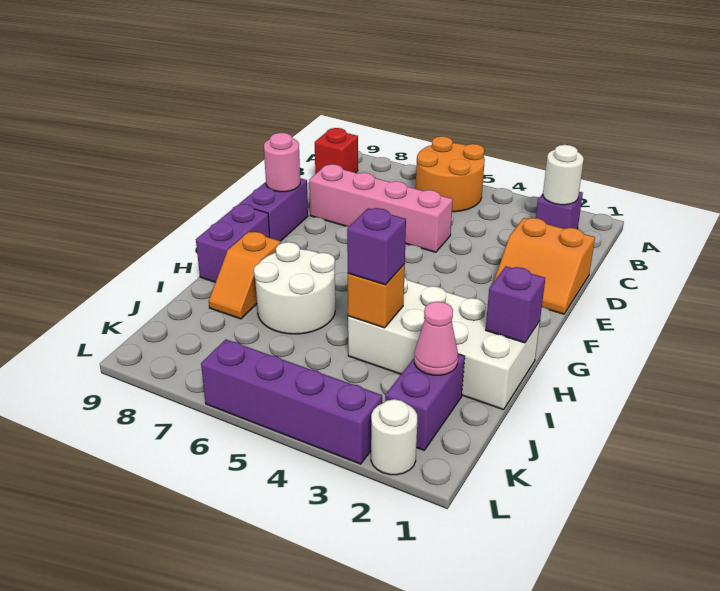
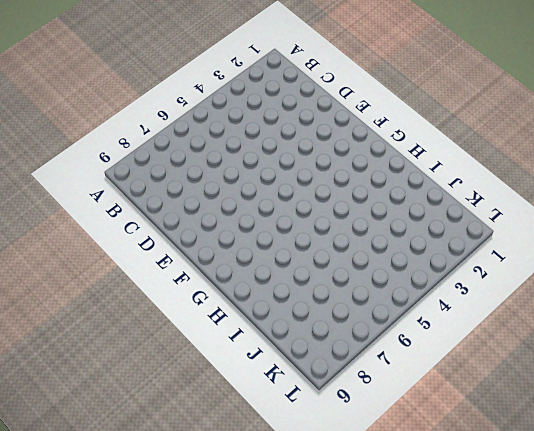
none -> orange 2x2 round brick [416,136,485,212]
none -> purple 1x1 brick [536,192,583,229]
none -> red 1x1 brick [315,128,358,174]

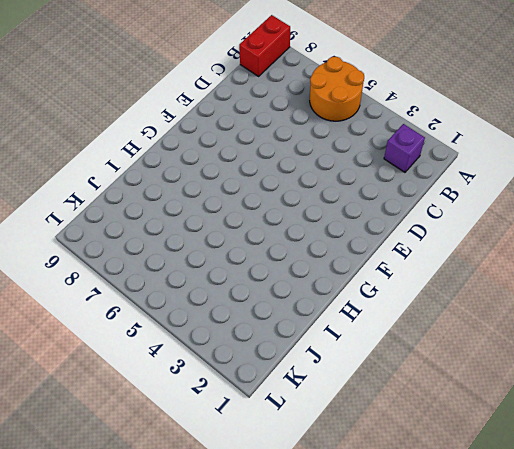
red 1x2 brick [239,15,290,76] -> red 1x1 brick [315,128,358,174]
none -> orange 2x2 slope [494,218,595,314]
none -> pink 1x4 brick [309,164,453,252]
none -> purple 1x2 brick [239,178,308,241]

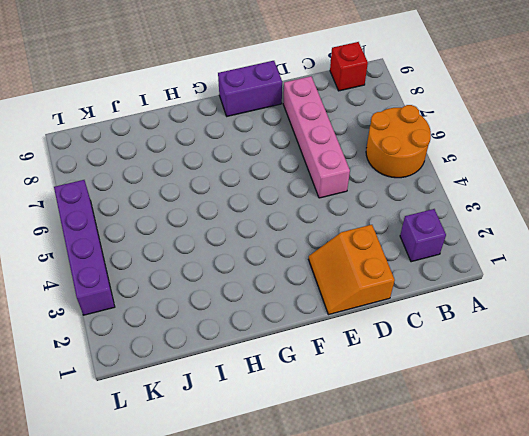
none -> purple 1x2 brick [196,204,270,282]
none -> white 2x4 brick [348,277,540,410]
none -> white 2x2 round brick [254,242,335,334]

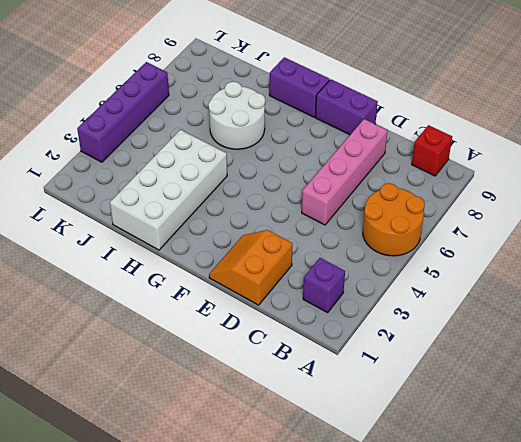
none -> orange 1x2 slope [209,232,281,319]
none -> purple 1x2 brick [385,354,465,450]
none -> white 1x1 round brick [371,399,417,475]

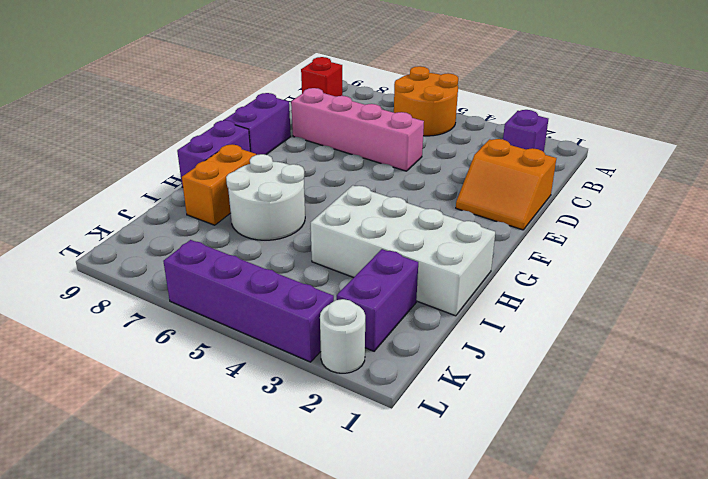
orange 1x2 brick [182,144,256,225] -> orange 1x2 slope [209,232,281,319]
none -> white 1x1 round brick [543,145,584,205]
none -> pink 1x1 round brick [264,133,300,192]
none -> purple 1x1 brick [486,266,545,343]

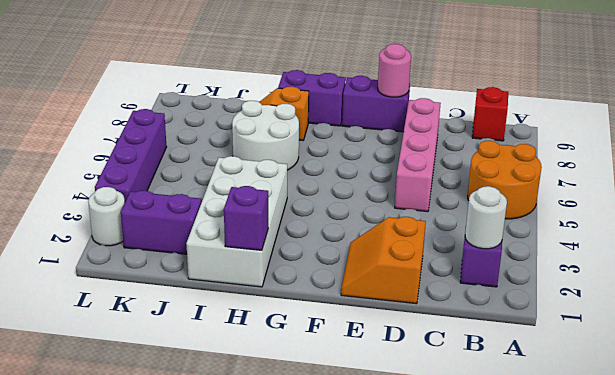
none -> orange 1x1 brick [348,264,405,328]
none -> pink 1x1 cone [414,302,458,375]
none -> purple 1x1 brick [347,208,406,285]

